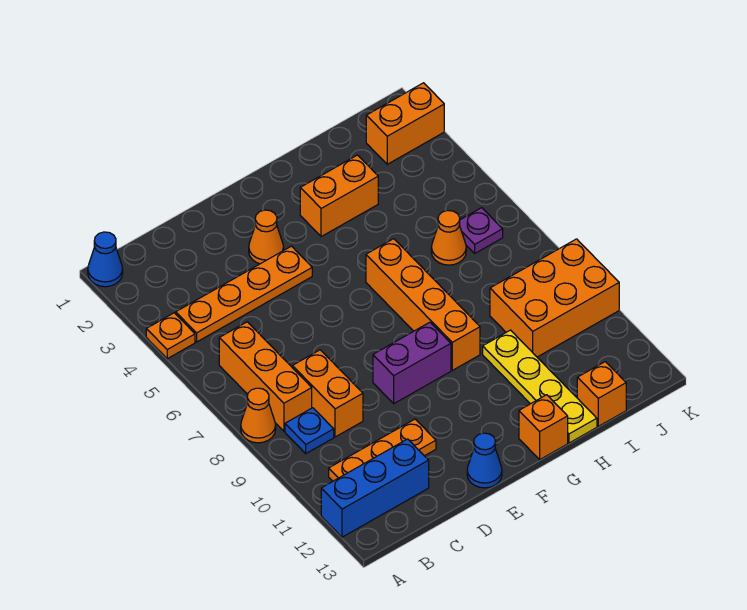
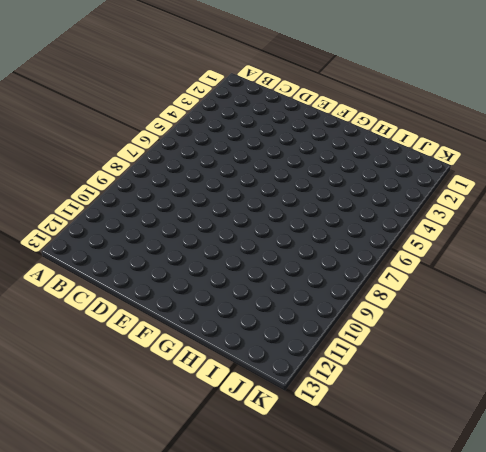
none -> blue 1x1 cone [88,232,123,287]
none -> orange 1x1 plate [146,313,195,359]
none -> orange 1x1 cone [241,388,276,443]

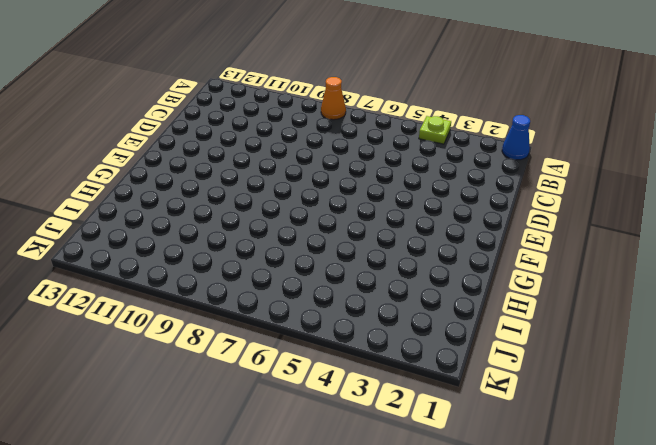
lime 1x1 plate [419,116,451,144] -> orange 1x1 plate [146,313,195,359]
none -> blue 1x3 brick [321,439,429,537]
none -> orange 1x4 plate [176,246,312,342]
none -> orange 1x3 brick [219,322,312,431]

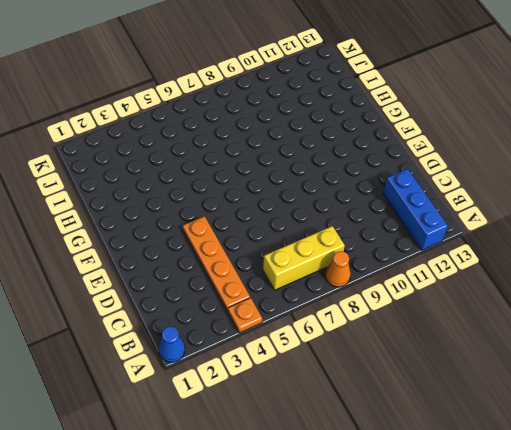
yellow 1x3 brick [263,226,345,290] -> orange 1x3 brick [219,322,312,431]
none -> blue 1x1 plate [285,408,334,453]
none -> orange 1x3 plate [329,419,436,481]
none -> orange 1x2 brick [292,350,363,437]

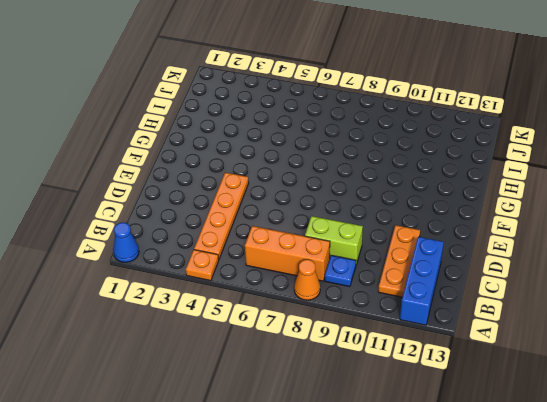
lime 1x2 brick [305,216,363,264] -> orange 1x2 brick [292,350,363,437]
none -> orange 1x1 cone [249,210,284,264]
none -> purple 1x2 brick [373,322,451,404]
none -> blue 1x1 cone [467,433,502,488]

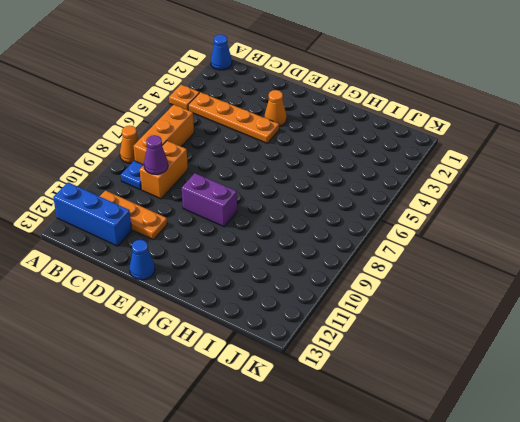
purple 1x1 cone [144,135,168,175] -> none
none -> orange 1x2 brick [300,155,378,237]
none -> orange 1x4 brick [366,239,480,370]
none -> orange 1x1 brick [519,395,568,459]

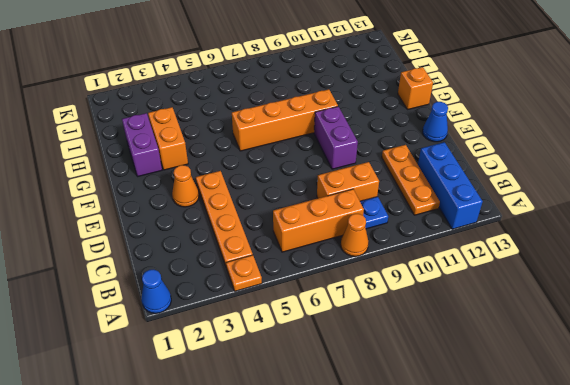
purple 1x2 brick [122,113,162,177] -> none
none -> yellow 1x4 plate [483,330,597,443]
none -> orange 1x1 cone [431,210,466,265]
none -> orange 2x3 brick [490,239,619,357]

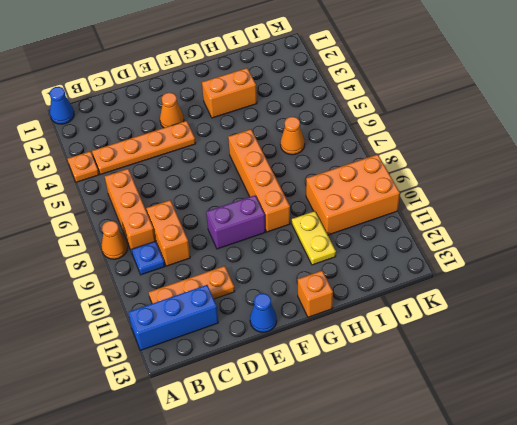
yellow 1x2 plate [292,211,336,265] -> yellow 1x4 plate [483,330,597,443]
none -> orange 1x1 brick [577,362,626,426]
none -> orange 1x2 brick [366,83,444,164]
none -> purple 1x1 plate [459,208,503,253]

